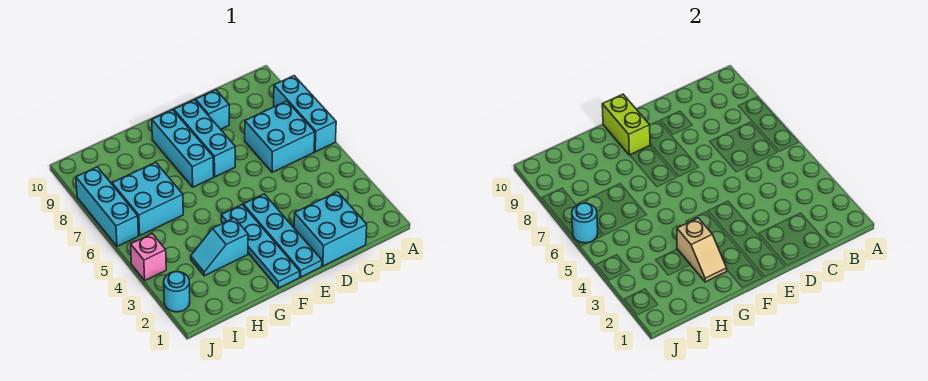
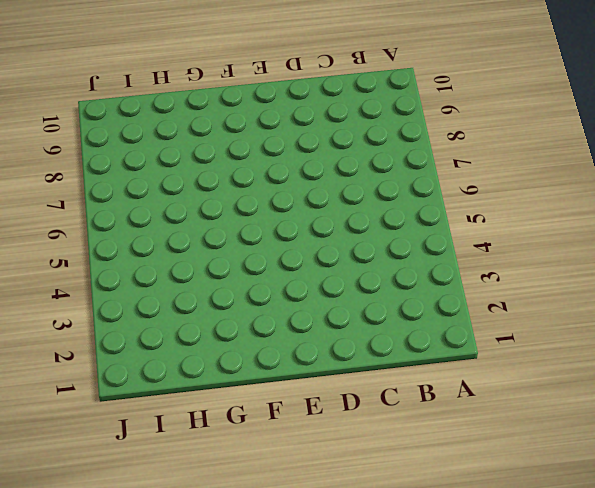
none -> cyan 1x3 brick [274,76,336,152]
none -> cyan 2x2 brick [245,101,315,172]
none -> cyan 2x2 brick [294,192,367,266]

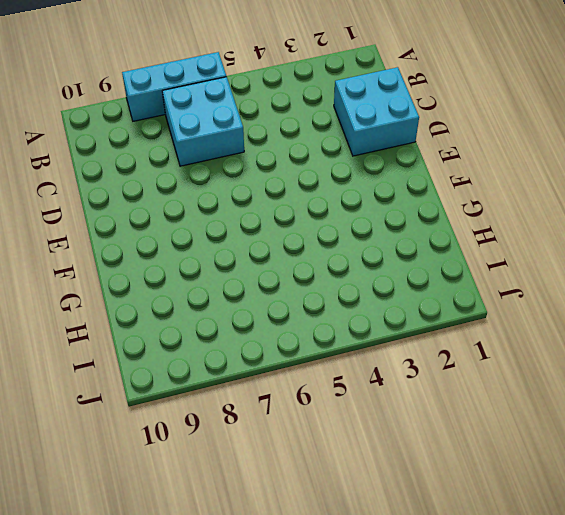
none -> cyan 1x1 brick [196,90,229,129]
none -> cyan 1x4 plate [243,194,322,277]
none -> cyan 1x3 brick [174,100,235,177]

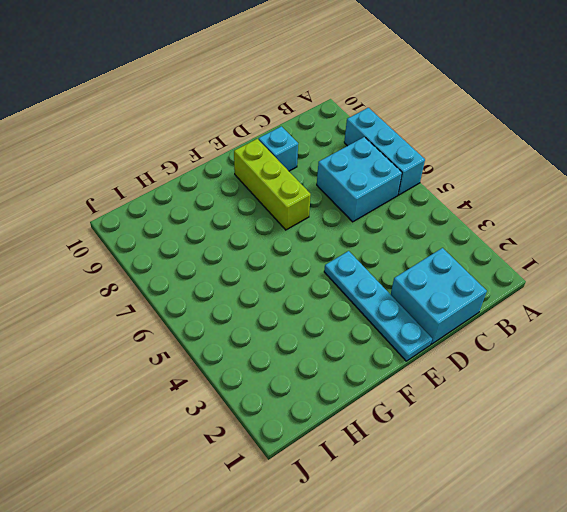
lime 1x3 brick [234,139,311,230] -> cyan 1x3 brick [174,100,235,177]
none -> cyan 1x4 plate [221,205,300,288]
none -> cyan 1x3 brick [152,110,214,187]
none -> cyan 1x2 slope [191,218,248,276]

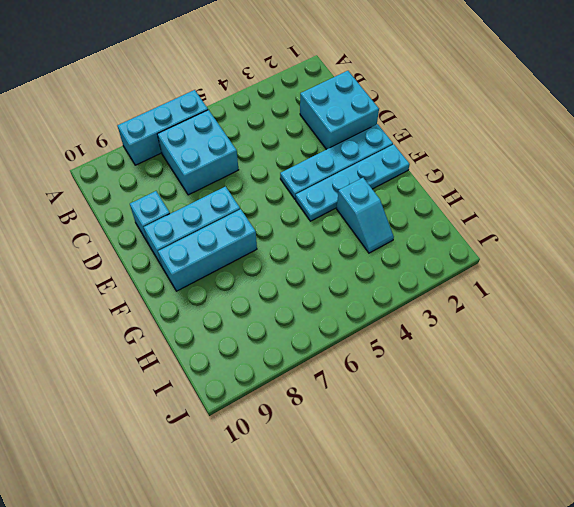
none -> cyan 2x2 brick [112,162,183,235]
none -> cyan 1x1 round brick [164,272,190,312]
none -> pink 1x1 brick [131,234,166,280]

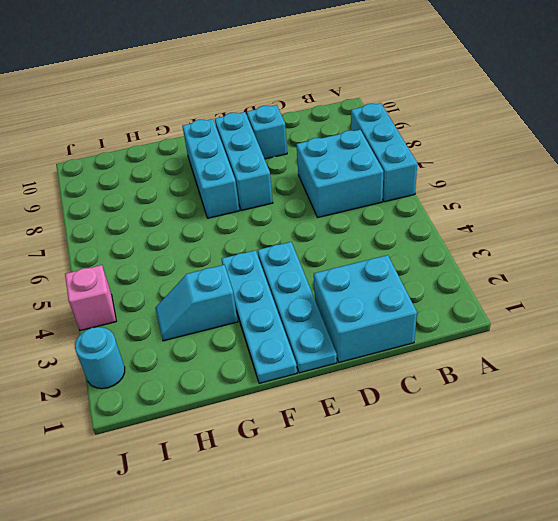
none -> cyan 2x2 brick [112,162,183,235]
none -> cyan 1x3 brick [76,167,138,246]
none -> lime 1x2 brick [602,94,650,155]

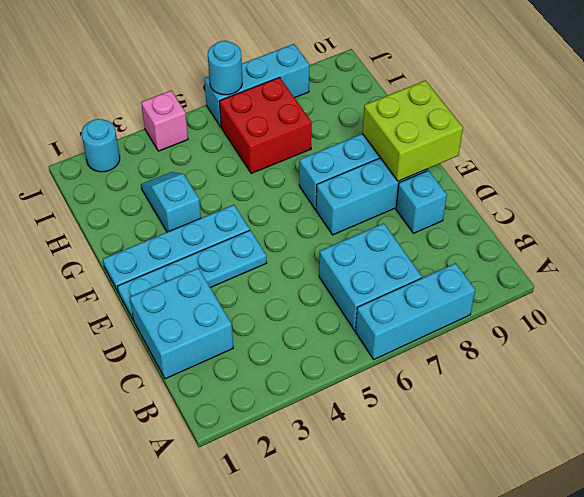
lime 2x2 brick [362,80,463,181] -> lime 1x2 brick [602,94,650,155]
red 2x2 brick [219,77,312,173] -> cyan 2x2 brick [112,162,183,235]
none -> tan 1x2 slope [677,218,727,282]

